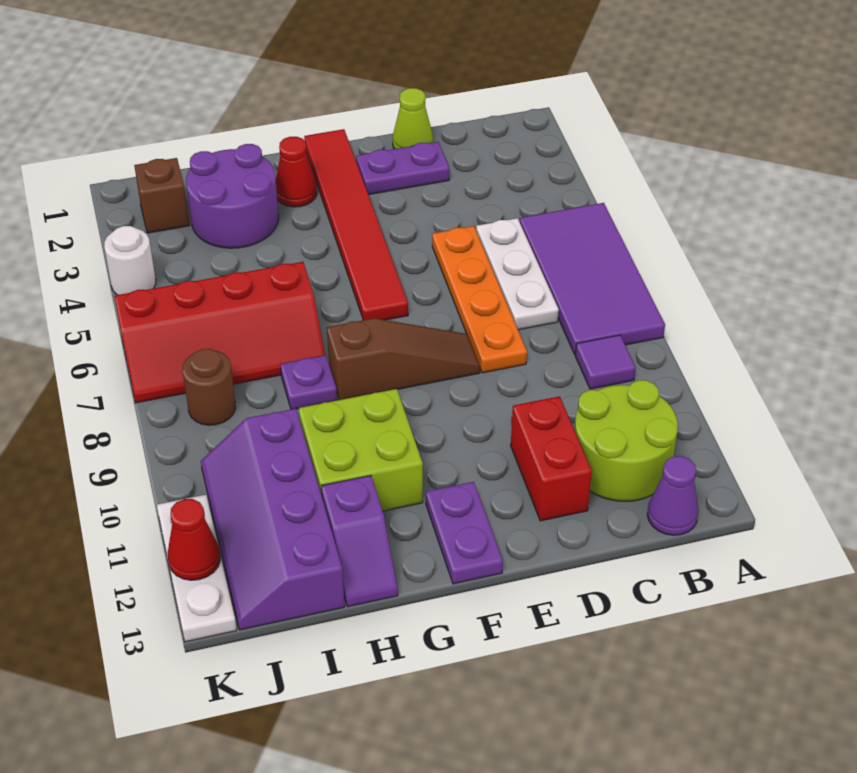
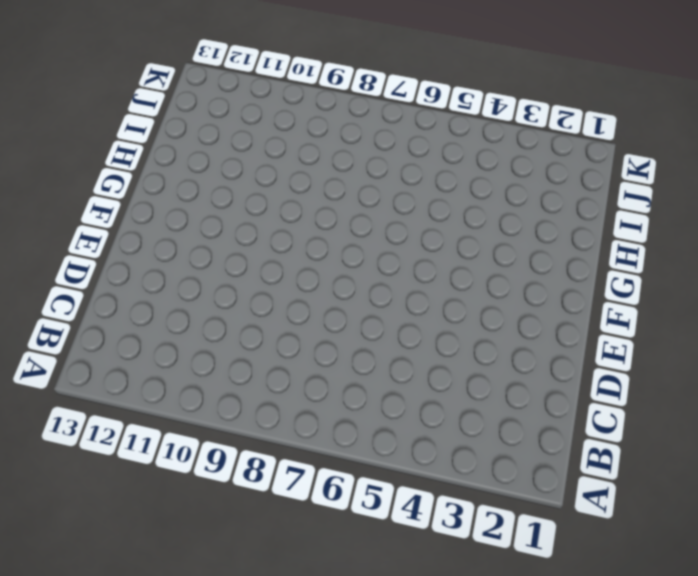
none -> purple 2x4 tile [520,203,665,355]
none -> purple 1x1 tile [575,335,636,389]
none -> lime 2x2 round brick [575,380,678,501]

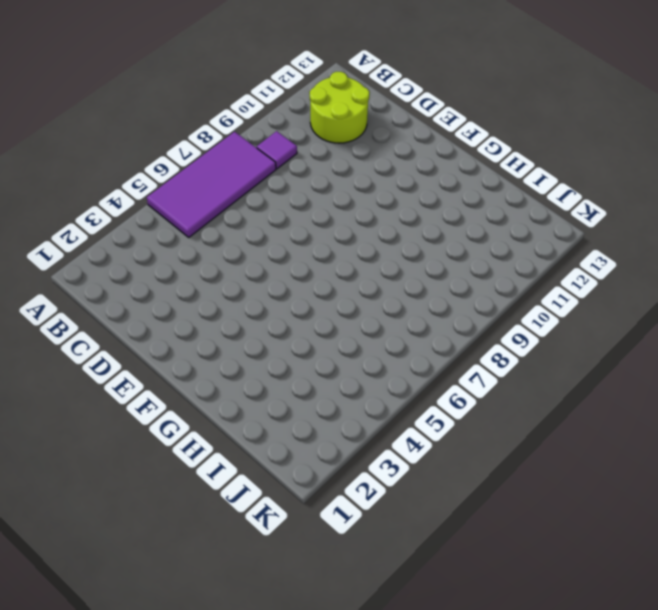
none -> purple 1x1 cone [647,456,698,535]
none -> white 1x3 plate [476,218,559,330]
none -> lime 1x1 cone [393,88,433,149]

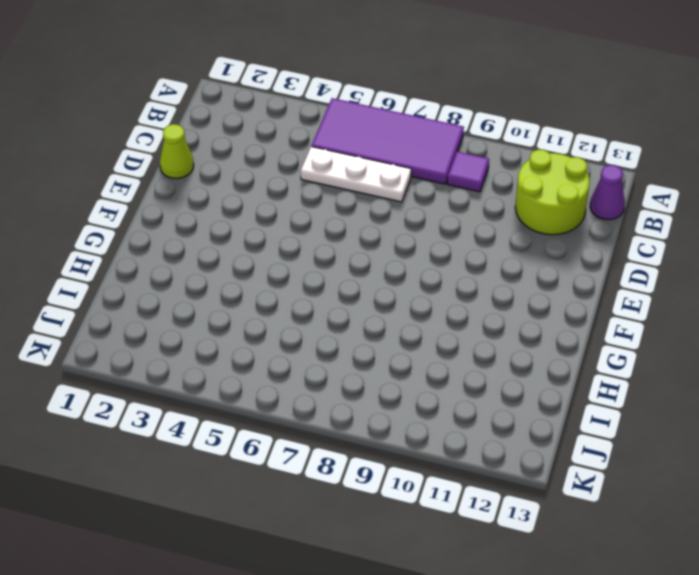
none -> purple 1x2 plate [356,142,449,195]
none -> orange 1x4 plate [432,226,527,373]
none -> red 1x2 brick [511,396,592,521]

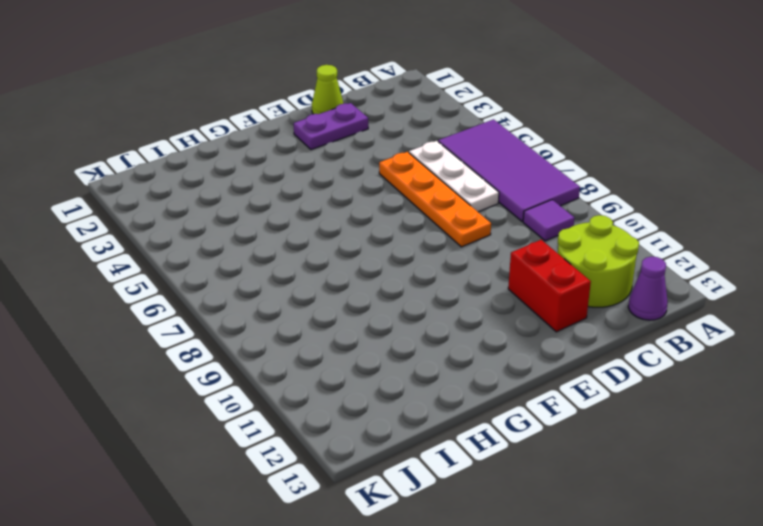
none -> brown 1x3 slope [327,318,480,400]
none -> red 1x6 tile [304,129,408,320]
none -> purple 1x2 plate [426,482,503,584]

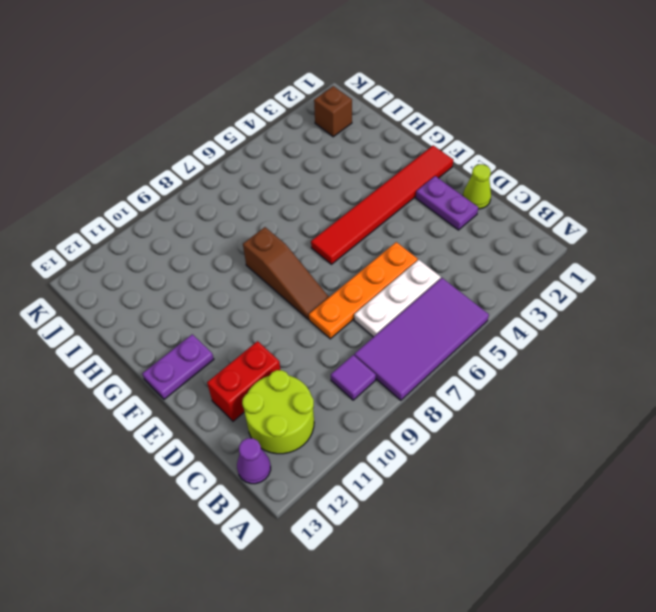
none -> red 1x1 cone [276,137,317,207]
none -> lime 2x2 brick [299,389,423,511]
none -> purple 2x2 round brick [186,144,279,248]

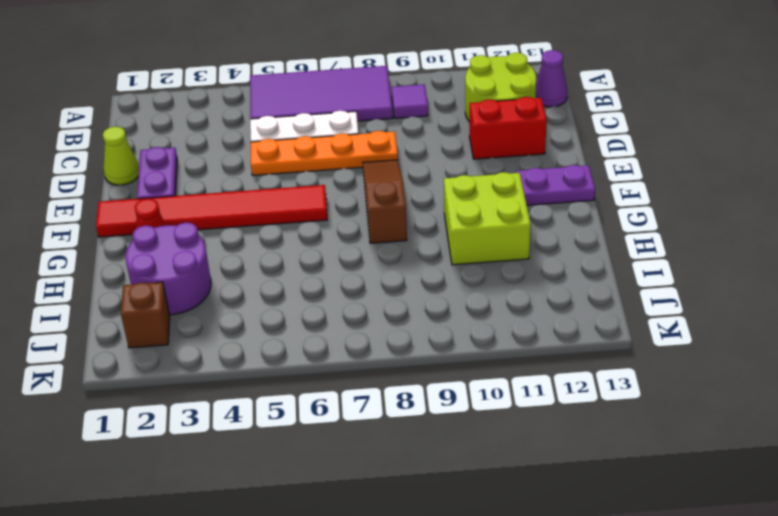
none -> red 2x4 slope [114,262,325,403]
none -> purple 1x1 plate [280,355,337,409]
none -> purple 1x2 slope [321,476,398,607]

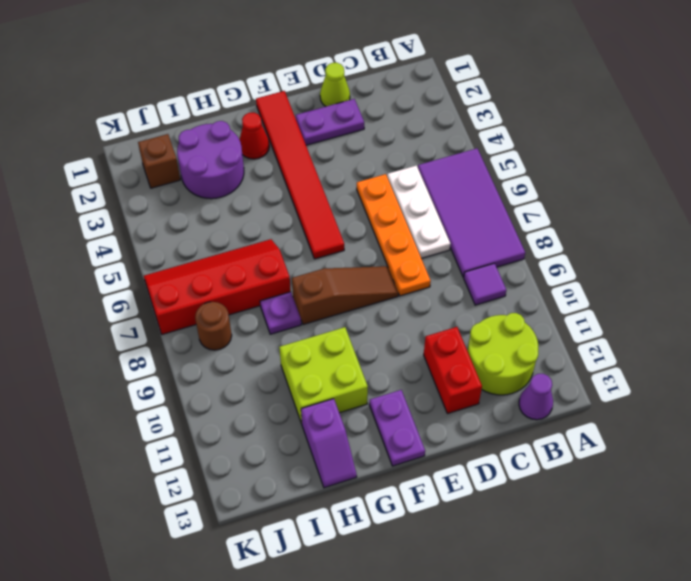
red 2x4 slope [144,239,291,334] -> red 2x4 slope turned to [114,262,325,403]
none -> purple 2x4 slope [201,409,345,630]
none -> white 1x1 round brick [104,226,156,295]
none -> white 1x3 plate [157,495,237,642]

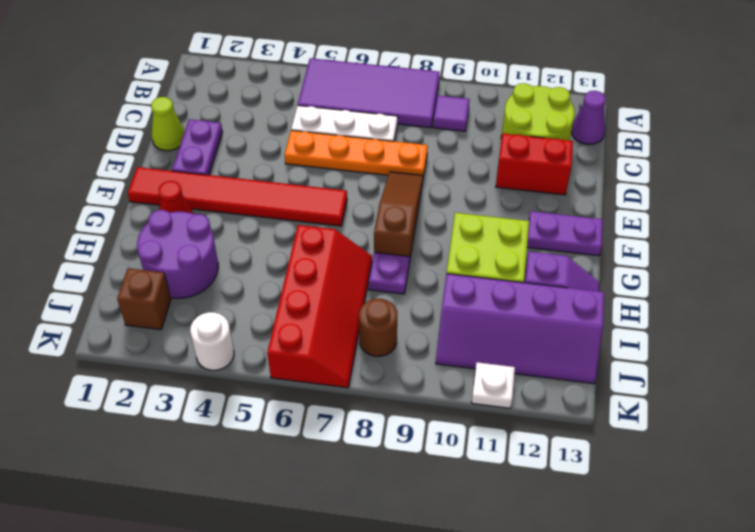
white 1x1 plate [472,362,515,408] -> white 1x3 plate [157,495,237,642]
none -> red 1x1 cone [167,499,220,580]

